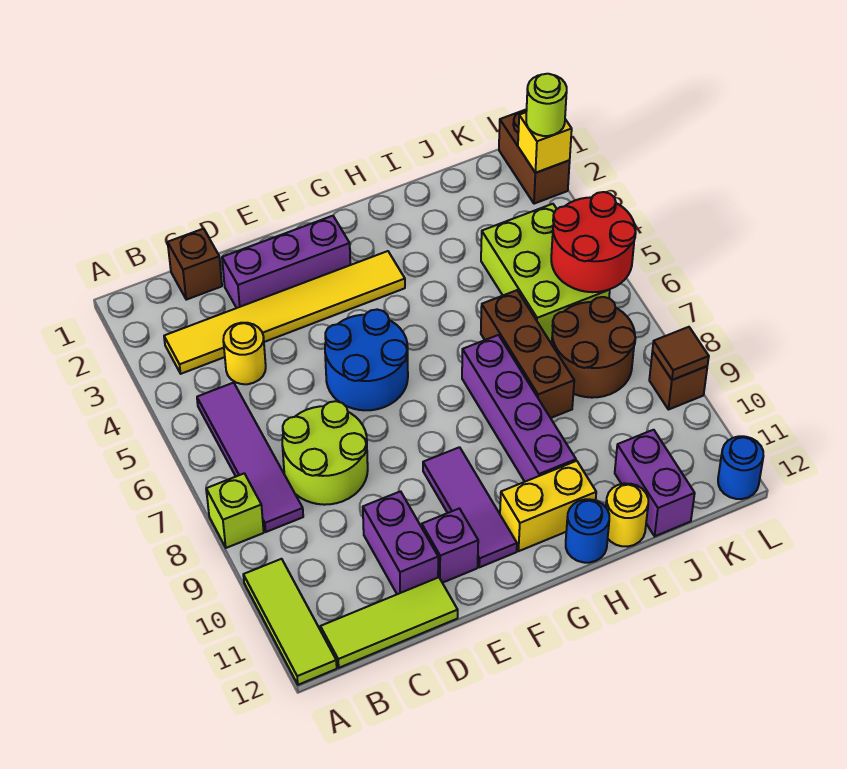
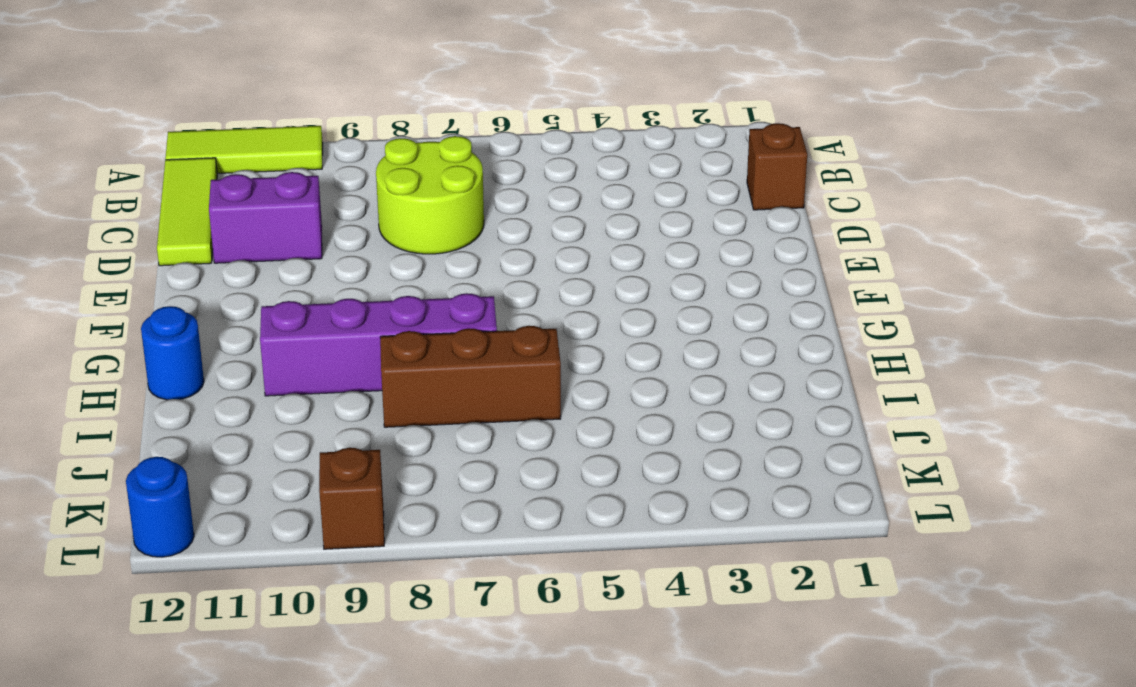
none -> lime 1x1 brick [206,474,264,548]
none -> yellow 1x6 tile [164,251,405,374]
none -> purple 1x4 tile [197,383,303,532]

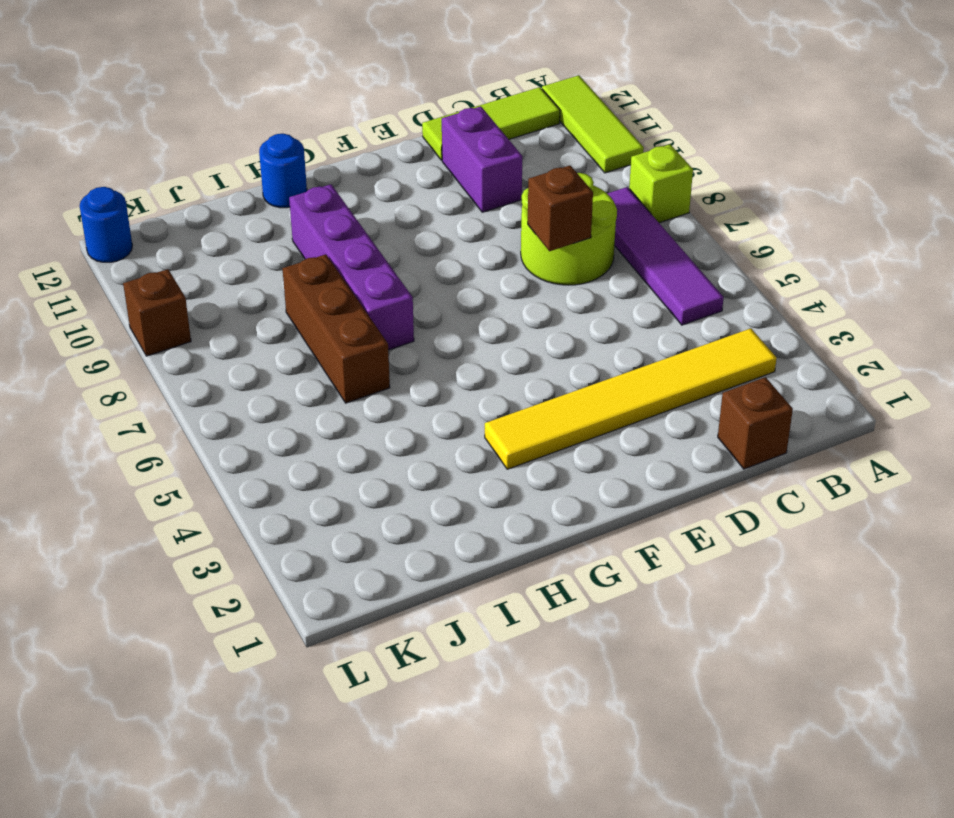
brown 1x1 brick [528,166,593,251] -> none
none -> yellow 1x1 round brick [223,323,266,384]
none -> purple 1x3 brick [222,216,350,308]
none -> blue 2x2 round brick [325,309,408,410]

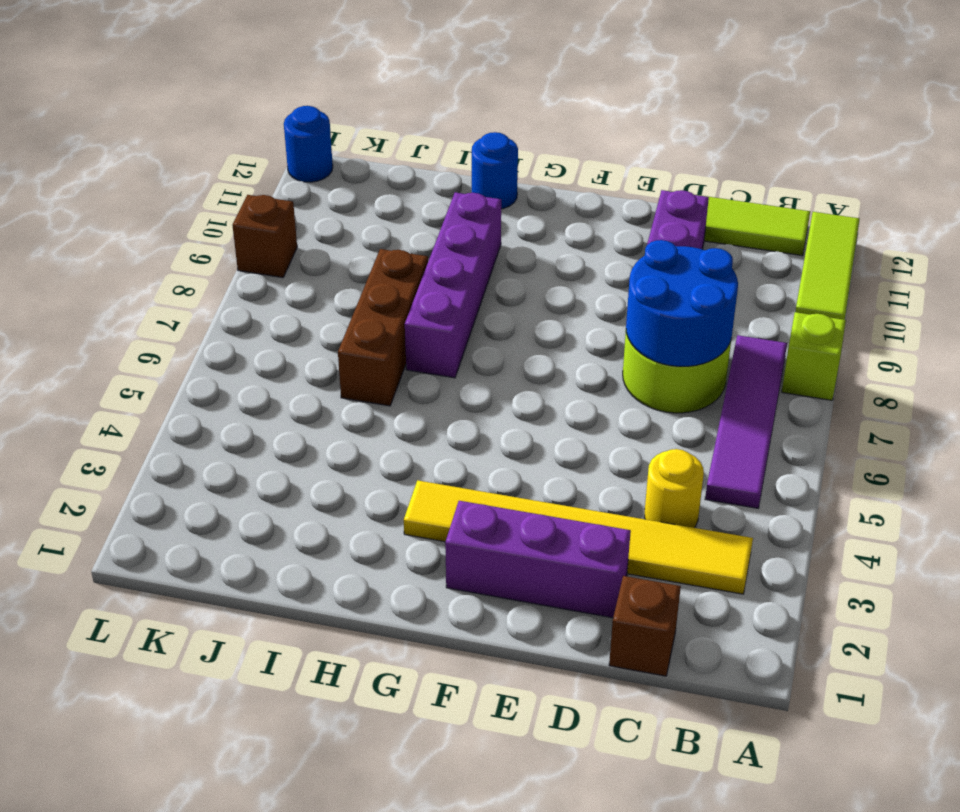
blue 2x2 round brick [626,240,738,366] -> blue 2x2 round brick moved to [325,309,408,410]
none -> purple 1x1 brick [422,508,478,583]
none -> purple 1x3 tile [423,447,517,567]
none -> yellow 1x2 brick [500,461,596,551]

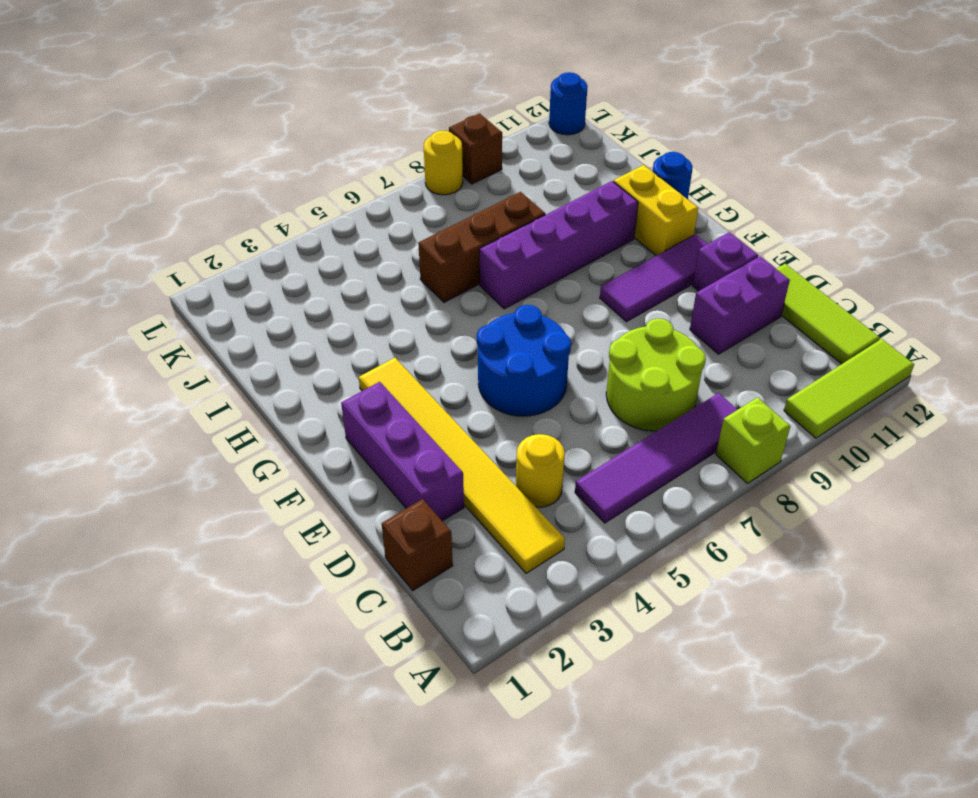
yellow 1x1 round brick [424,131,463,195] -> yellow 1x1 round brick moved to [606,483,648,547]
none -> lime 2x3 brick [481,204,610,342]
none -> brown 2x2 round brick [552,297,636,398]
none -> purple 1x2 brick [615,430,695,536]

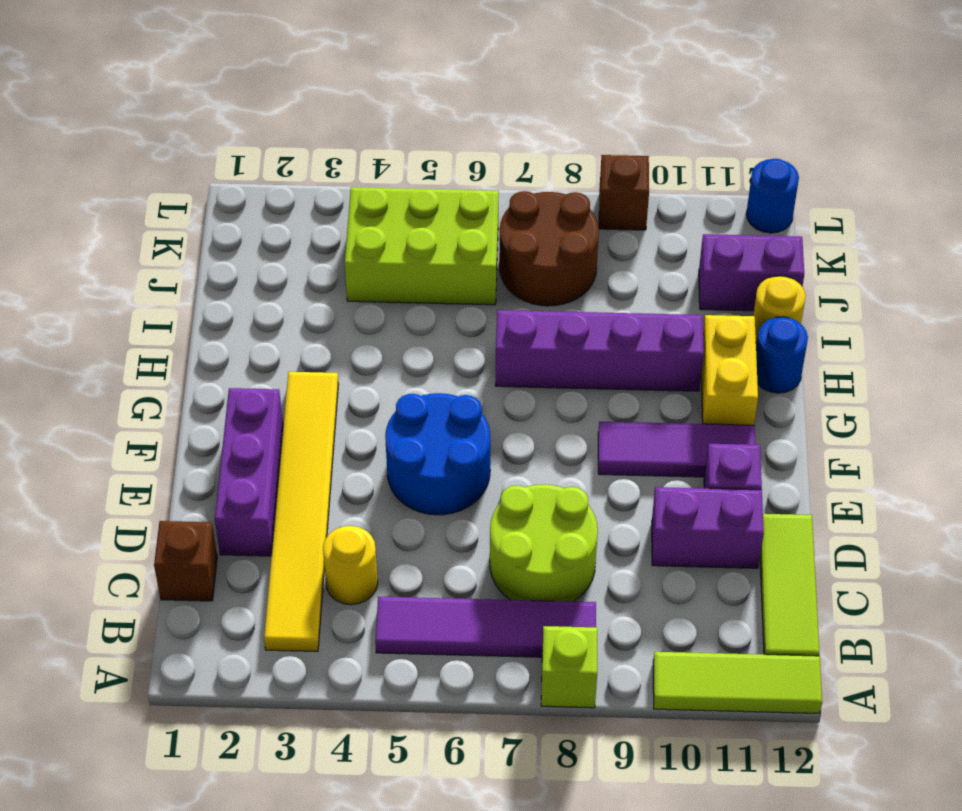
none -> brown 1x3 brick [481,290,574,418]
none -> brown 1x2 brick [499,109,570,204]
none -> red 2x2 round brick [551,192,636,292]

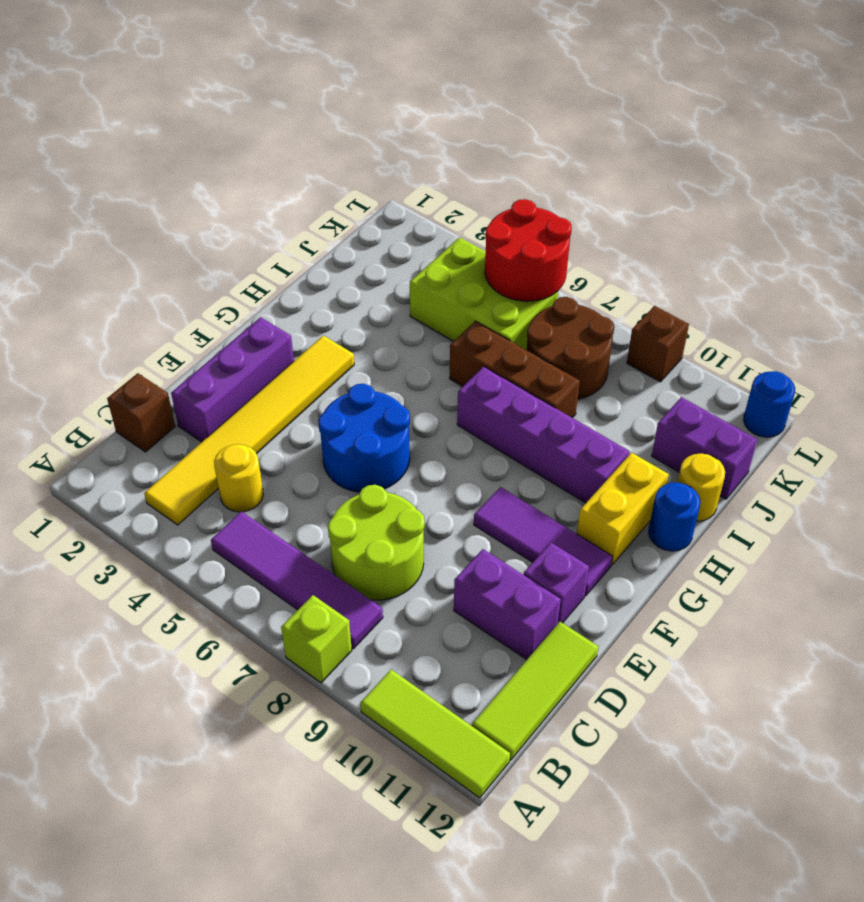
none -> brown 1x2 brick [499,109,570,204]
none -> yellow 1x1 brick [518,112,572,173]
none -> brown 1x1 tile [653,327,709,380]

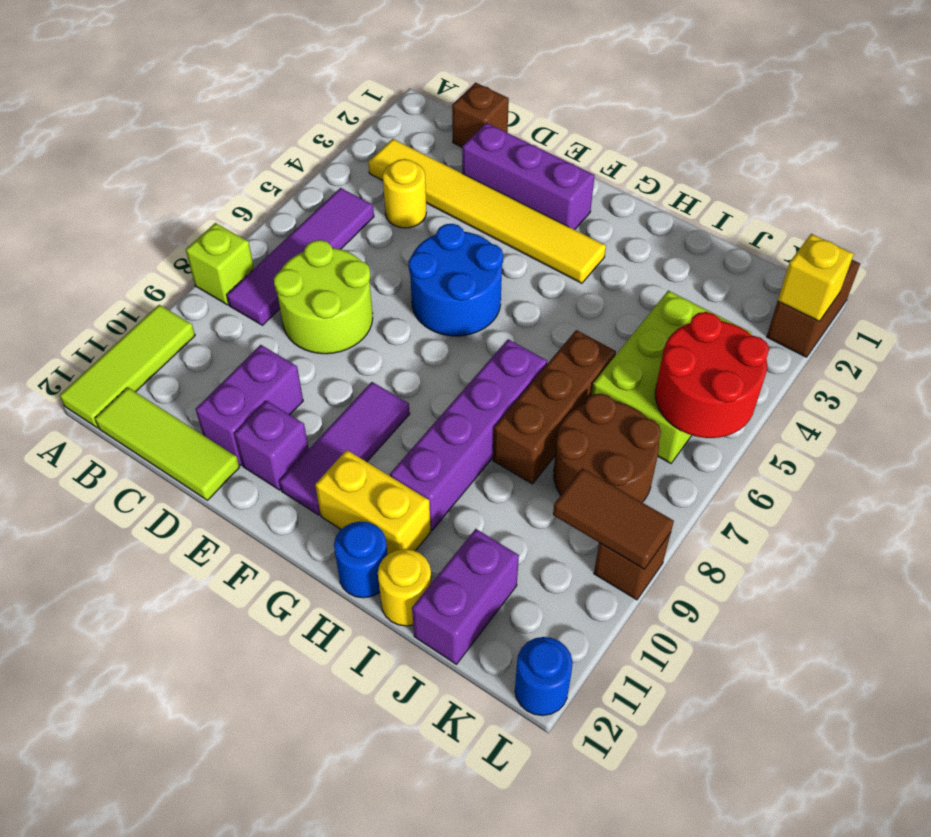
brown 1x2 tile [553,468,674,569] -> brown 1x1 tile [653,327,709,380]
none -> lime 1x1 round brick [526,74,567,136]

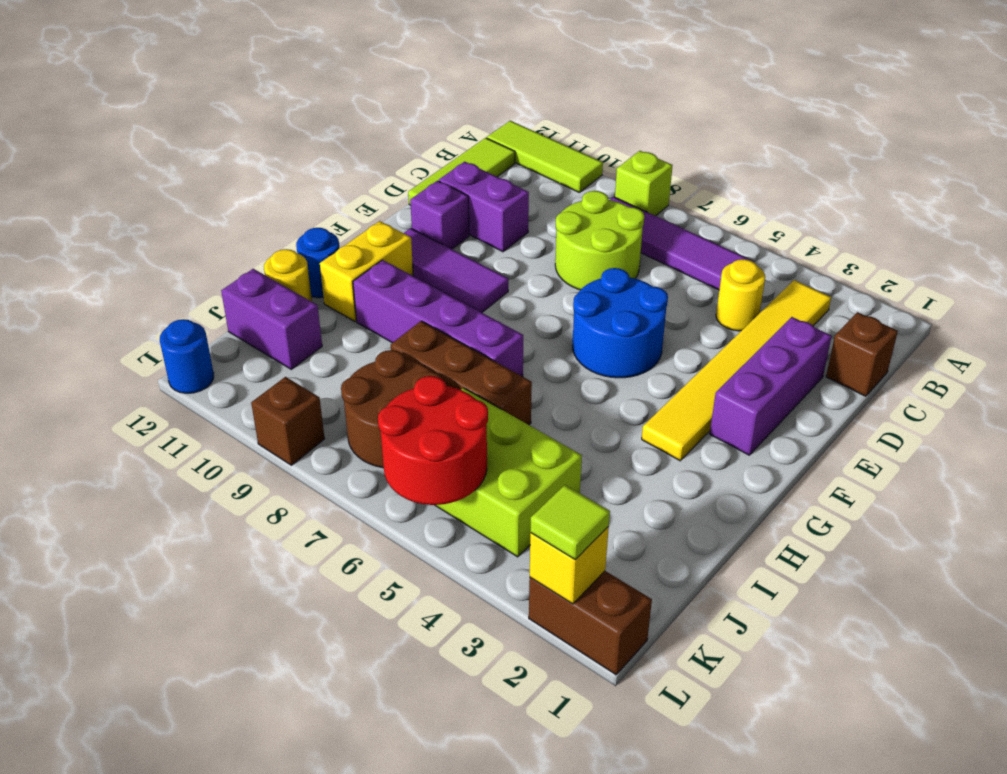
lime 1x1 tile [530,485,610,560] -> lime 1x1 round brick [526,74,567,136]
none -> brown 1x1 tile [653,327,709,380]

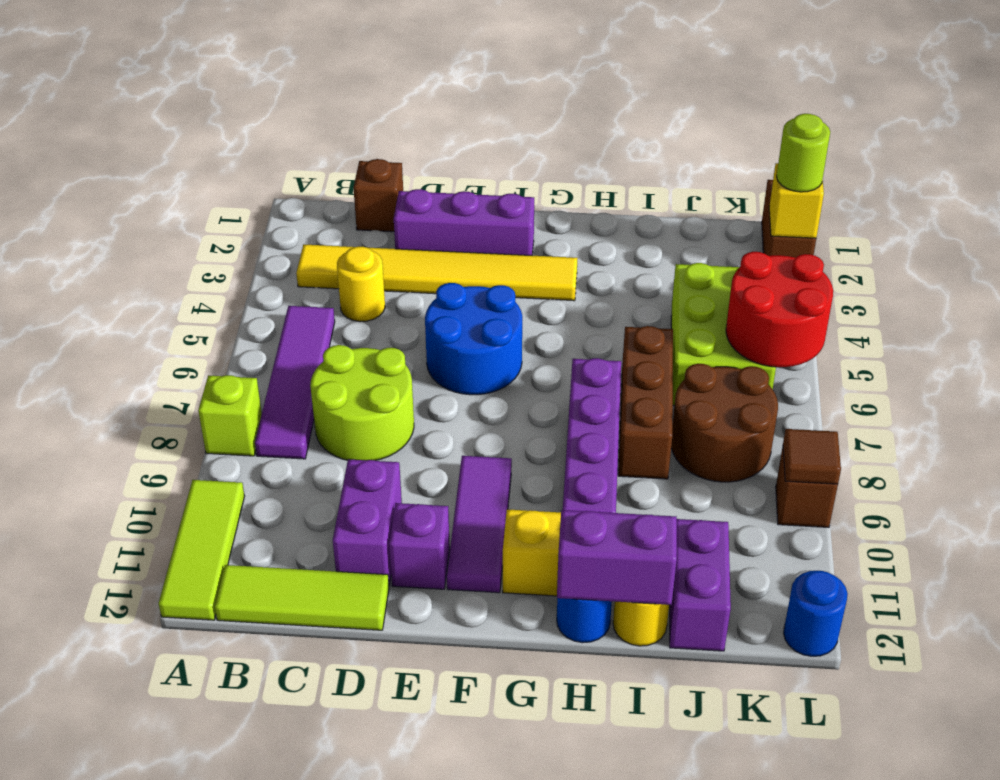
purple 1x2 brick [557,510,677,605] -> none

